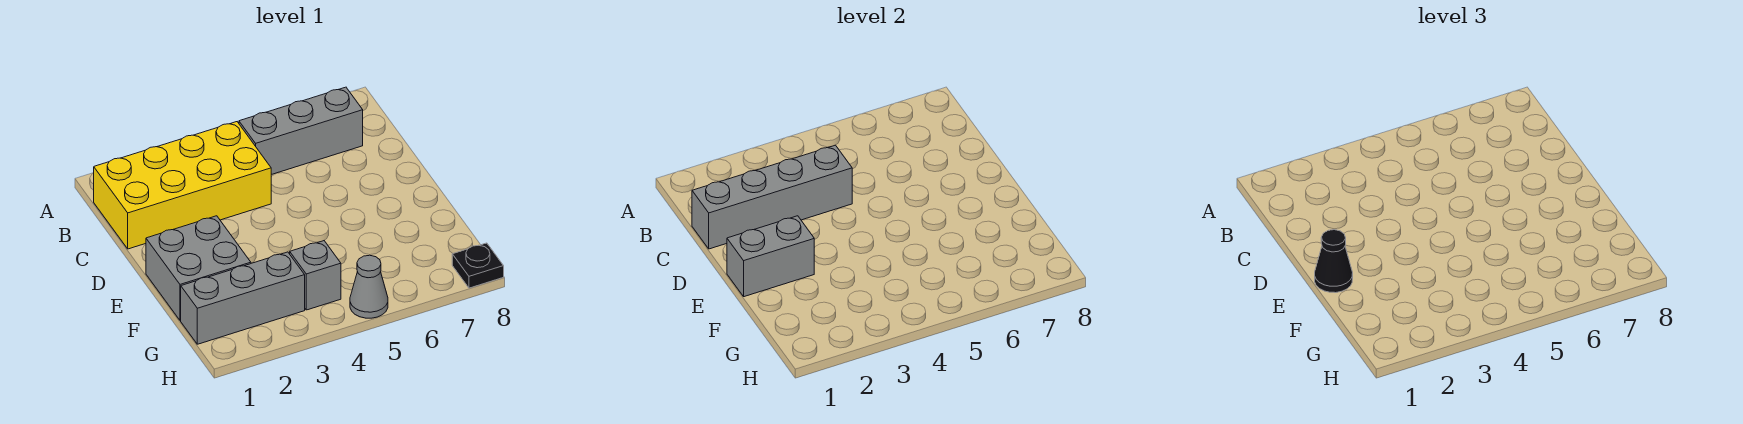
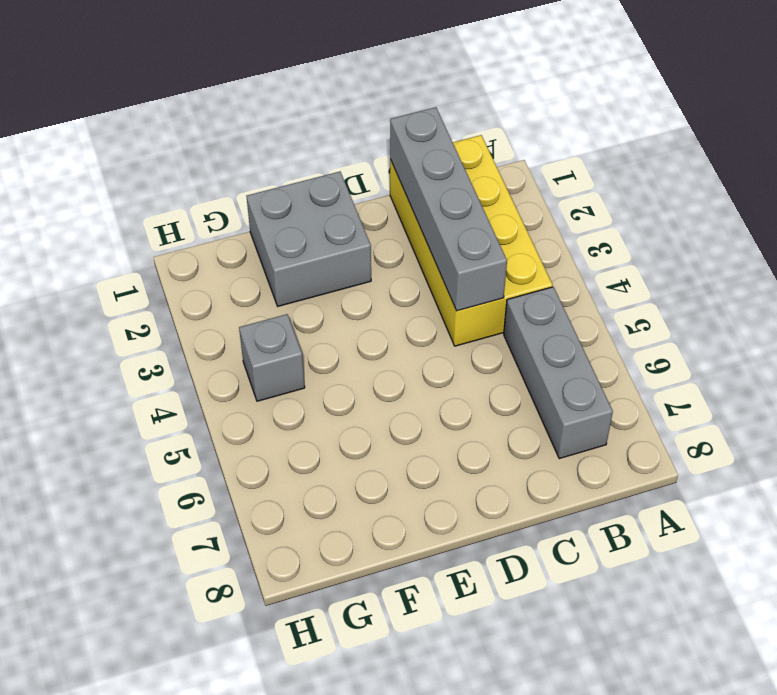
none -> grey 1x3 brick [181,252,305,344]
none -> grey 1x1 cone [350,255,388,318]

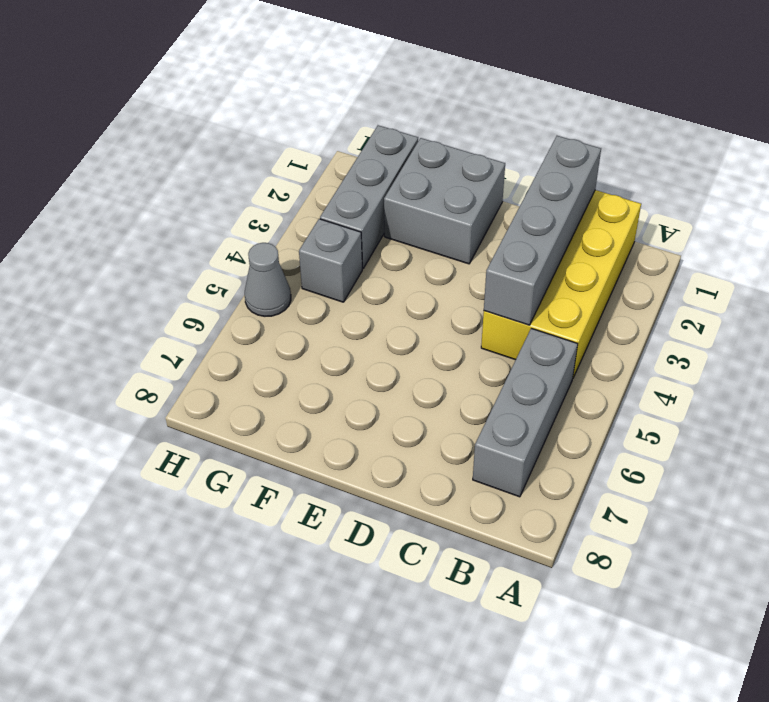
none -> black 1x1 plate [452,243,504,288]
none -> grey 1x2 brick [727,216,814,297]

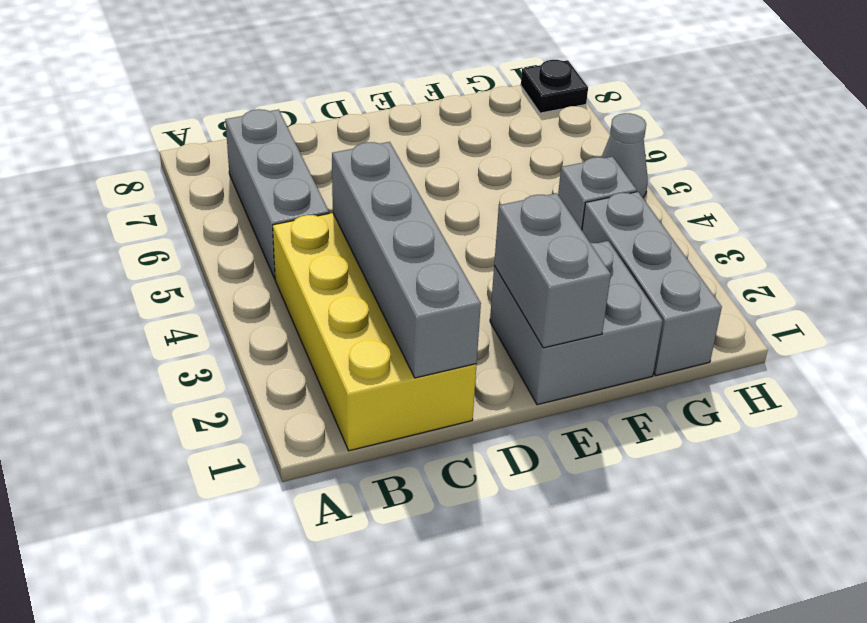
none -> black 1x1 cone [1315,230,1353,293]

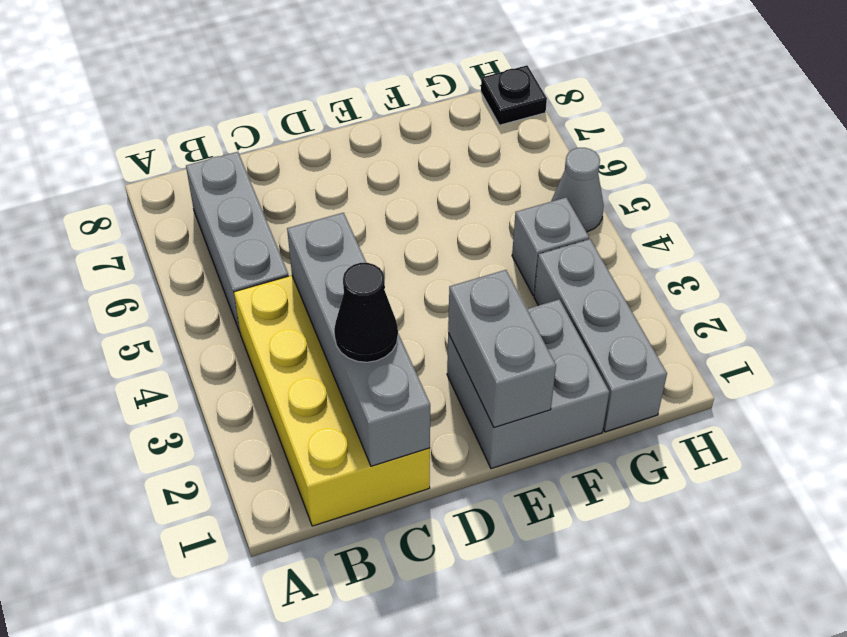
black 1x1 cone [334,263,398,362] -> black 1x1 cone moved to [1315,230,1353,293]

